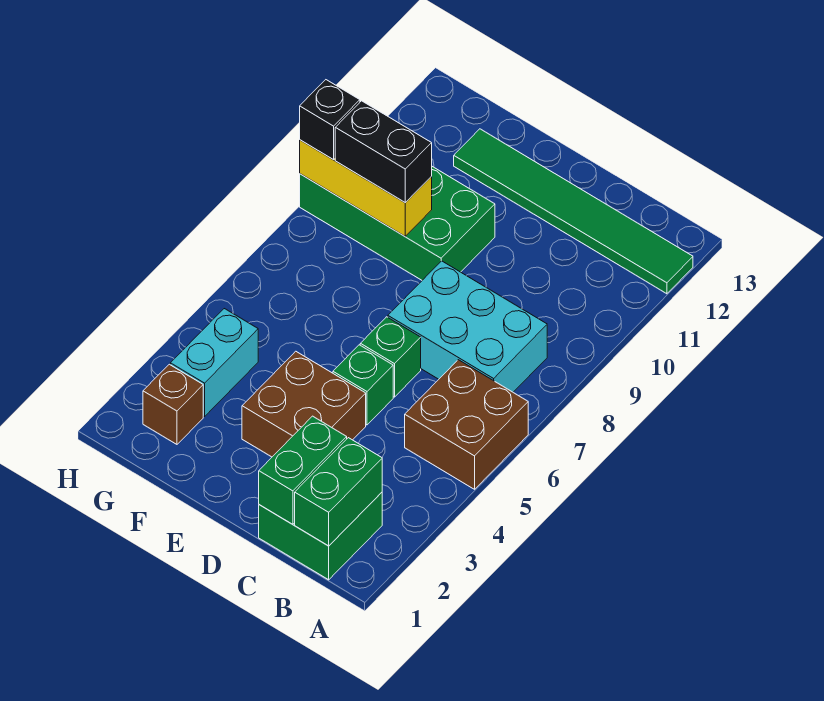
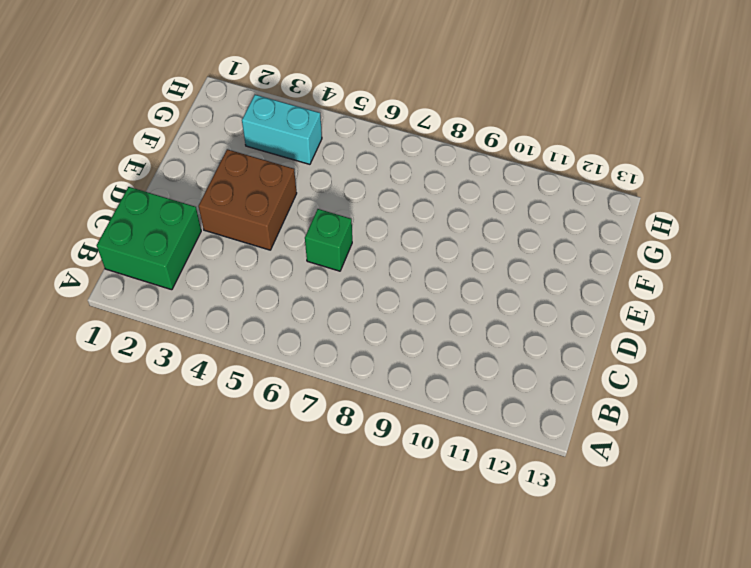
none -> brown 2x2 brick [405,360,528,489]
none -> green 1x6 tile [454,129,693,294]
none -> cyan 2x3 brick [388,261,547,392]

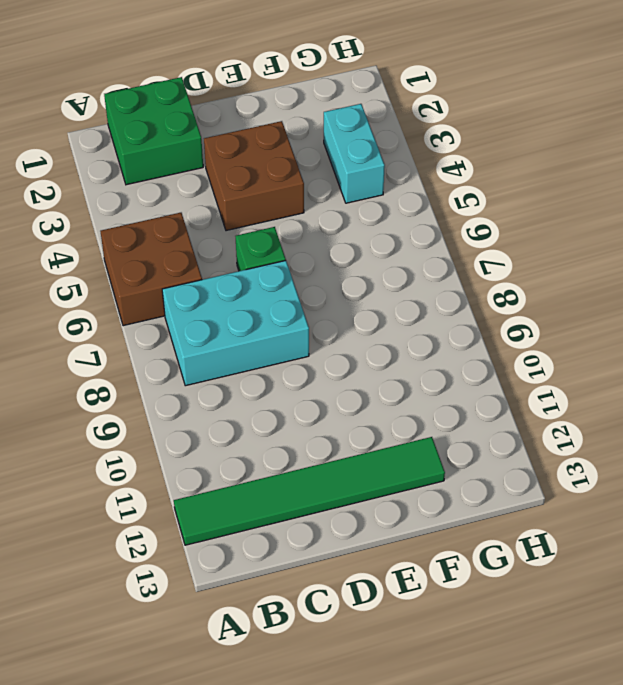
none -> green 1x1 brick [333,345,393,425]
none -> green 2x4 brick [300,167,495,280]
none -> brown 1x1 brick [143,364,203,444]

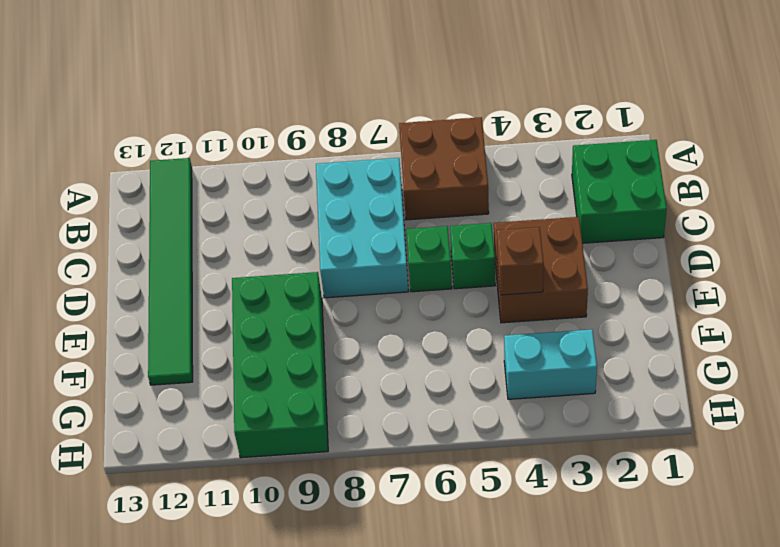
brown 1x1 brick [497,227,544,295] -> brown 1x1 brick moved to [143,364,203,444]
none -> green 1x2 brick [295,438,382,546]
none -> green 1x2 brick [259,416,347,524]
none -> yellow 1x3 brick [300,140,432,236]

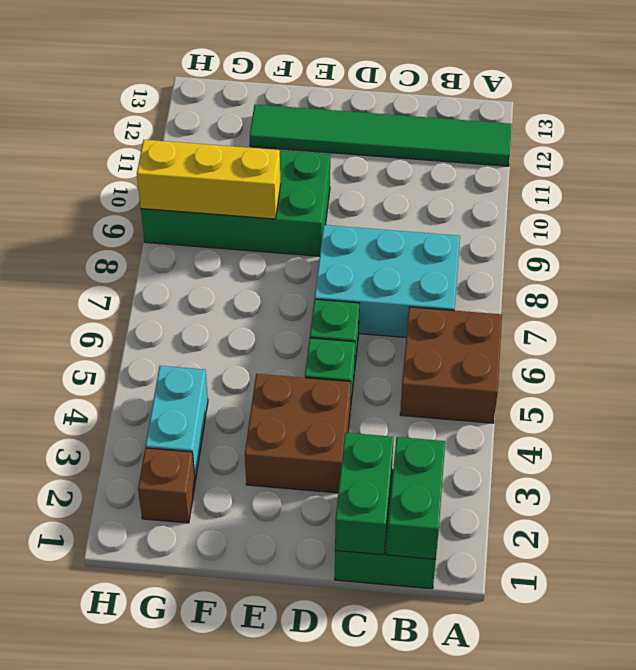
none -> black 1x2 brick [335,101,432,203]
none -> black 1x1 brick [300,80,360,160]

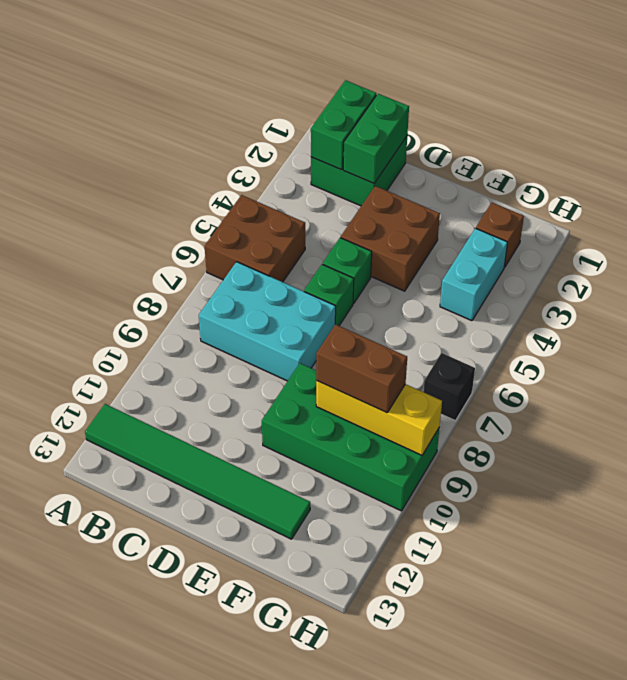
brown 1x2 brick [316,324,407,413] -> black 1x2 brick [335,101,432,203]
black 1x1 brick [423,353,475,421] -> black 1x1 brick moved to [300,80,360,160]

